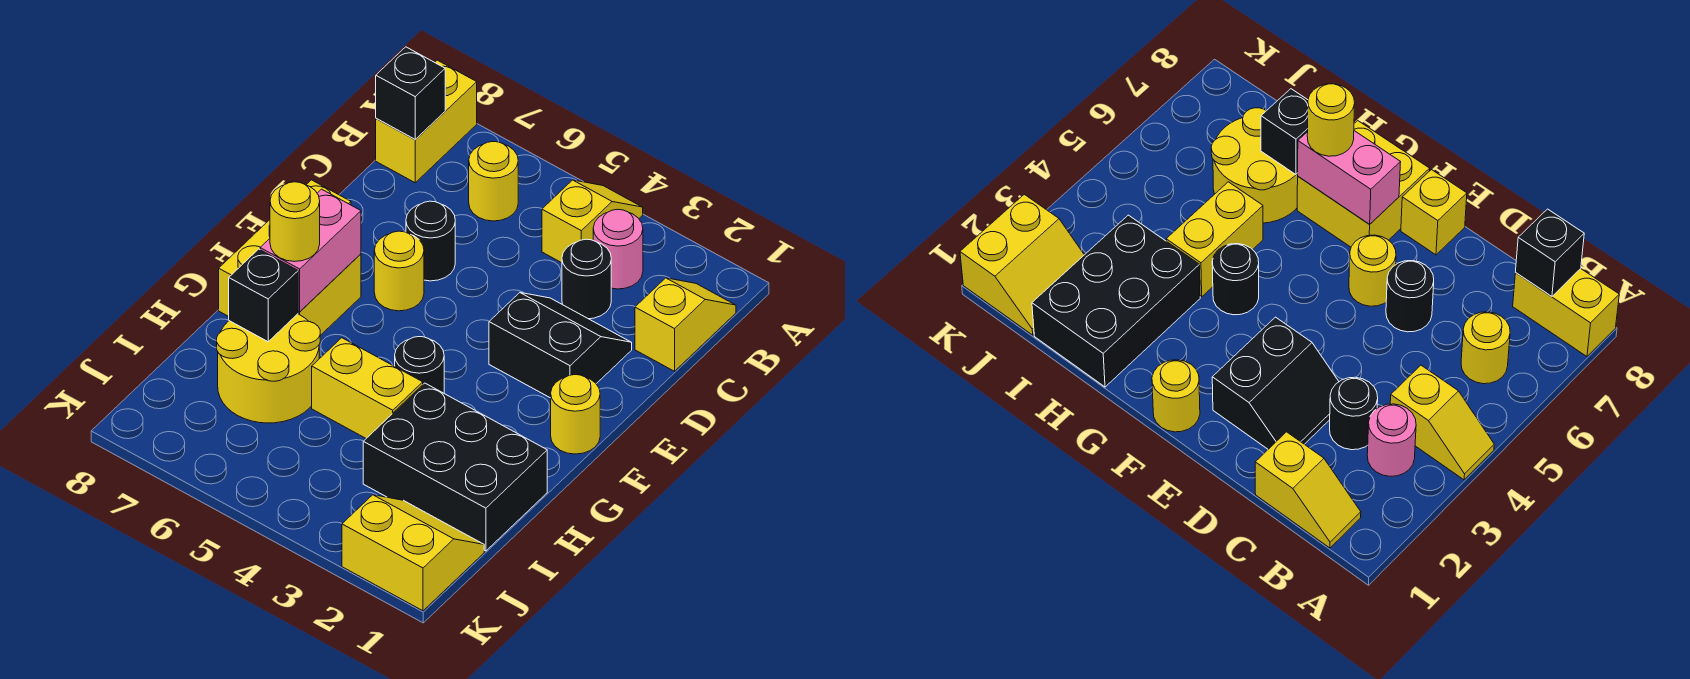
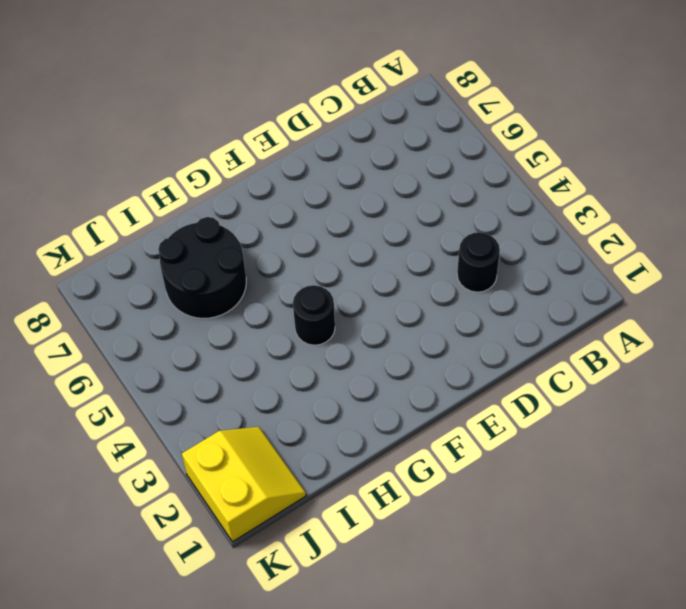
black 2x2 round brick [158,217,246,318] -> yellow 2x2 round brick [217,314,320,423]
none -> yellow 1x2 slope [542,180,643,263]
none -> yellow 1x2 brick [376,60,477,183]
none -> yellow 1x2 slope [635,278,736,371]

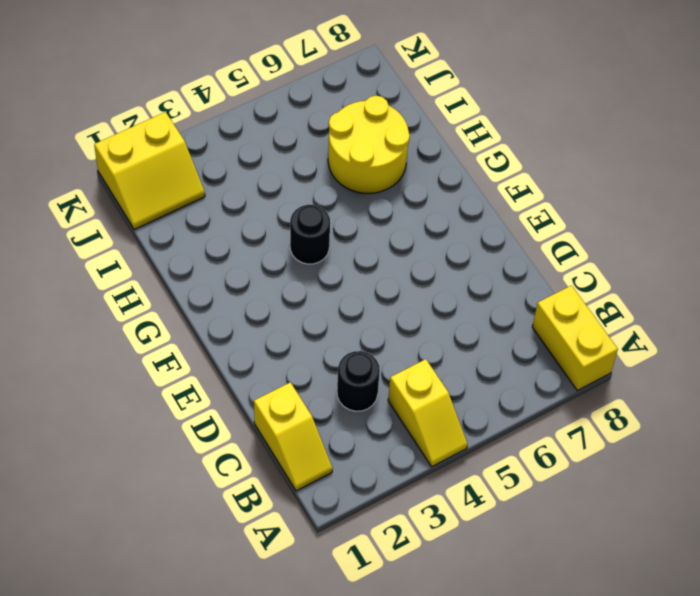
none -> pink 1x1 round brick [593,209,643,289]
none -> yellow 1x1 round brick [469,142,518,221]
none -> black 2x2 slope [489,293,632,398]

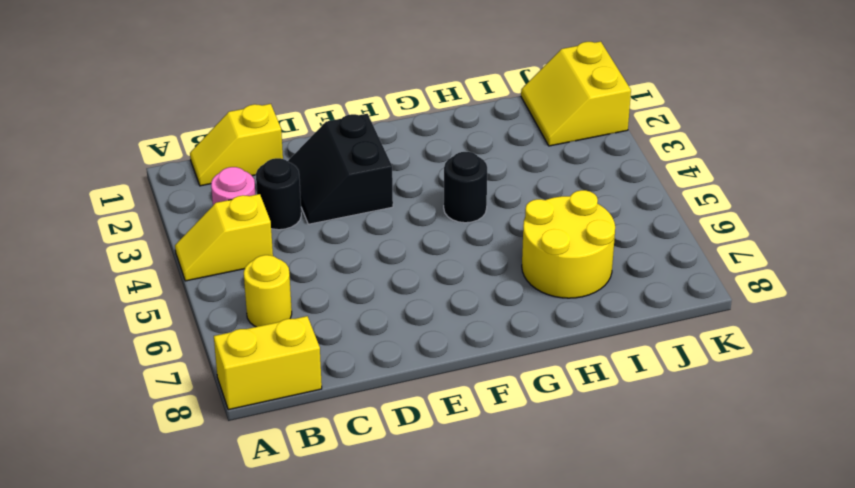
none -> black 1x1 round brick [406,201,455,281]
none -> yellow 1x1 round brick [374,231,424,311]
none -> yellow 1x1 brick [1401,170,1467,255]

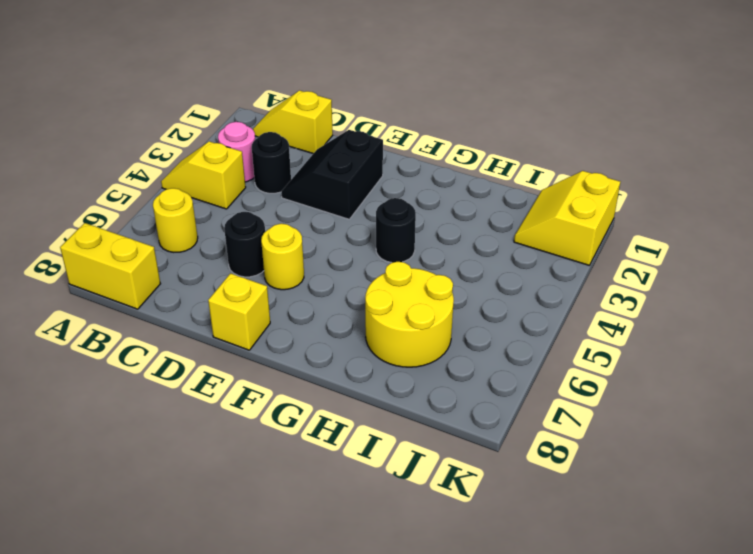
none -> yellow 1x1 round brick [551,375,600,454]
none -> yellow 2x2 brick [219,220,361,335]
none -> black 2x3 brick [363,383,547,551]

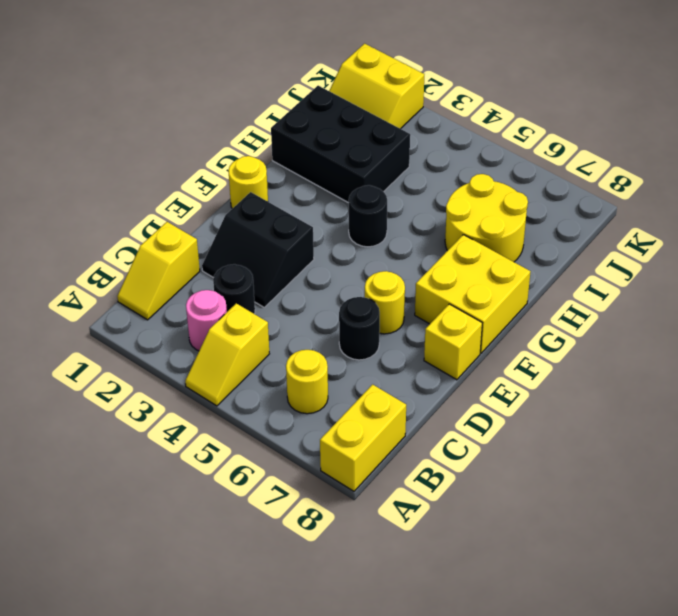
none -> yellow 1x2 brick [312,338,423,438]
none -> black 1x1 brick [376,47,445,139]
none -> pink 1x2 brick [260,189,361,312]

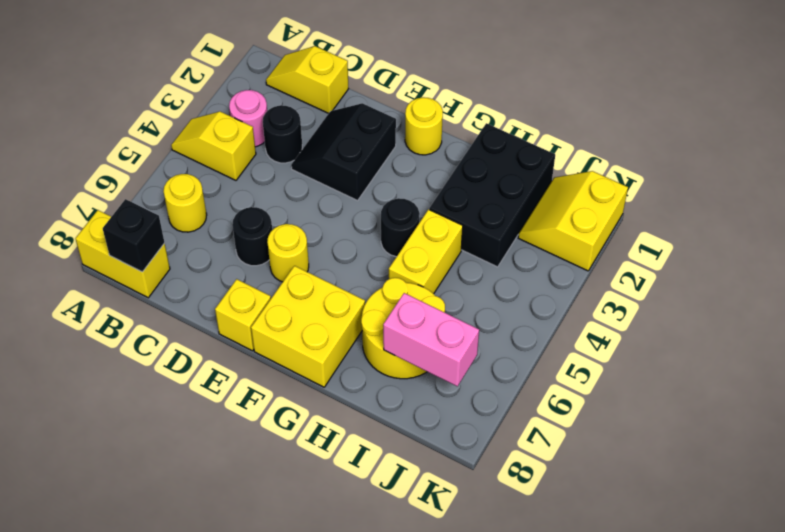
pink 1x2 brick [383,293,479,386] -> pink 1x2 brick moved to [260,189,361,312]
none -> black 1x1 brick [229,249,298,342]
none -> yellow 1x1 round brick [270,182,320,262]

